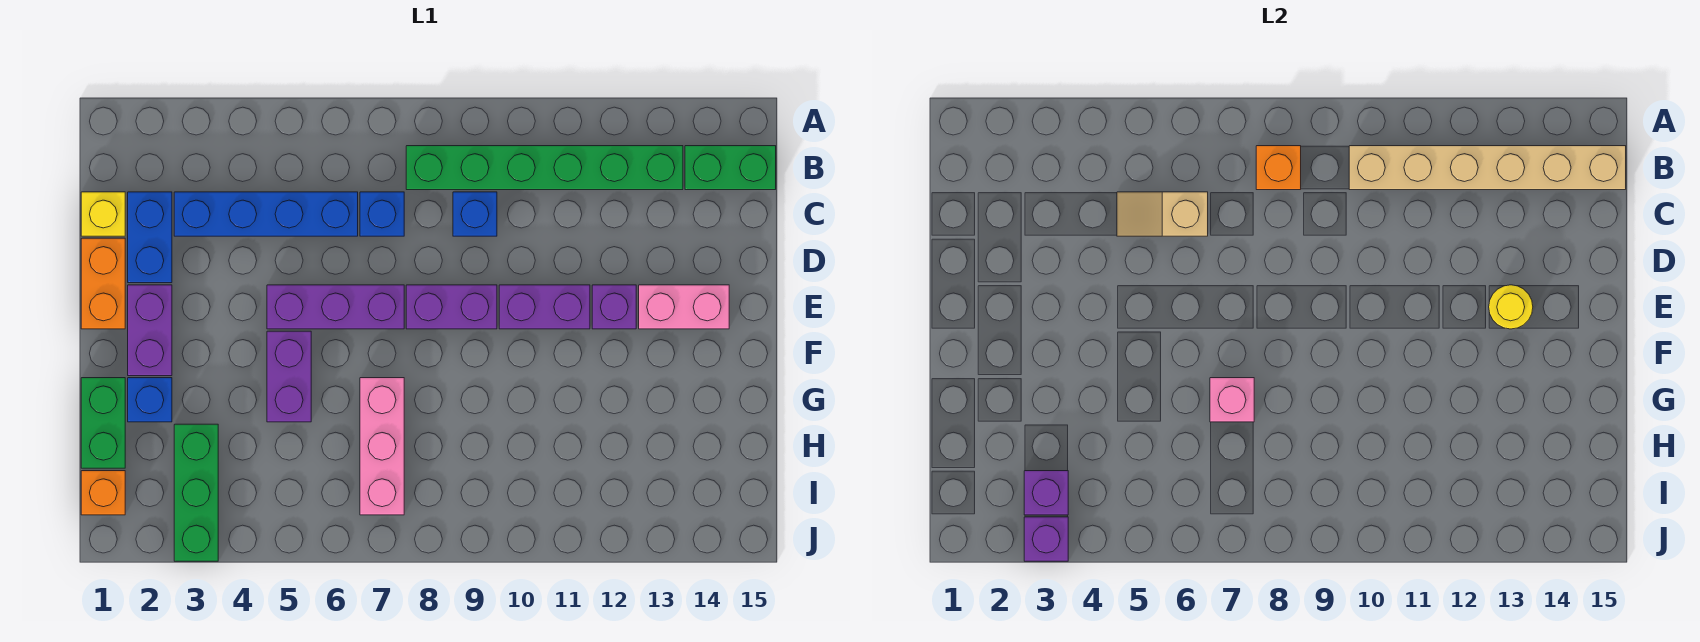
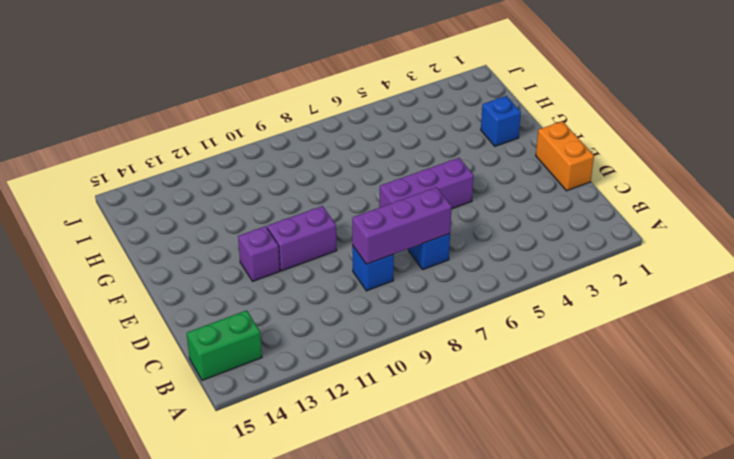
purple 1x3 brick [352,187,452,264] -> none
none -> green 1x6 brick [406,146,683,190]
none -> yellow 1x1 brick [81,192,125,236]
none -> blue 1x2 brick [128,192,172,283]

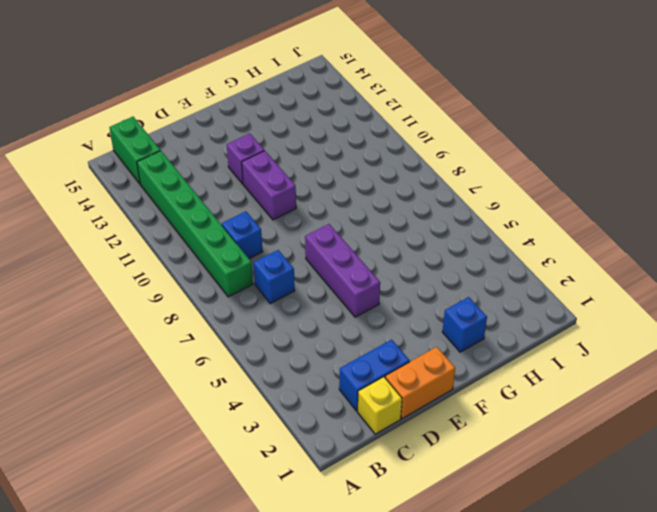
none -> blue 1x4 brick [174,192,358,236]
none -> purple 1x2 brick [128,285,172,376]
none -> purple 1x2 brick [406,285,497,329]

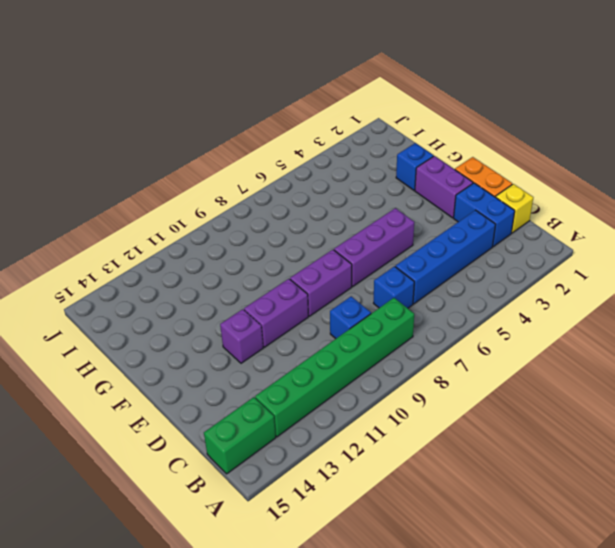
none -> pink 1x2 brick [639,285,729,329]
none -> purple 1x2 brick [267,331,311,422]
none -> green 1x2 brick [81,378,125,468]

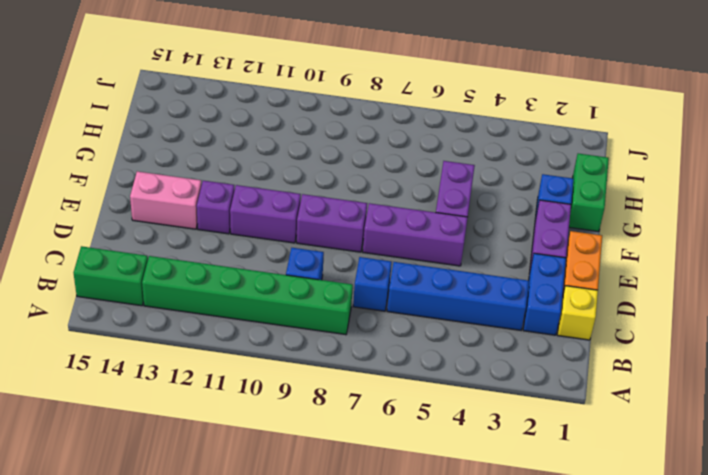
none -> pink 1x3 brick [360,378,404,515]
none -> green 1x3 brick [174,424,218,561]
none -> orange 1x1 brick [81,471,125,515]

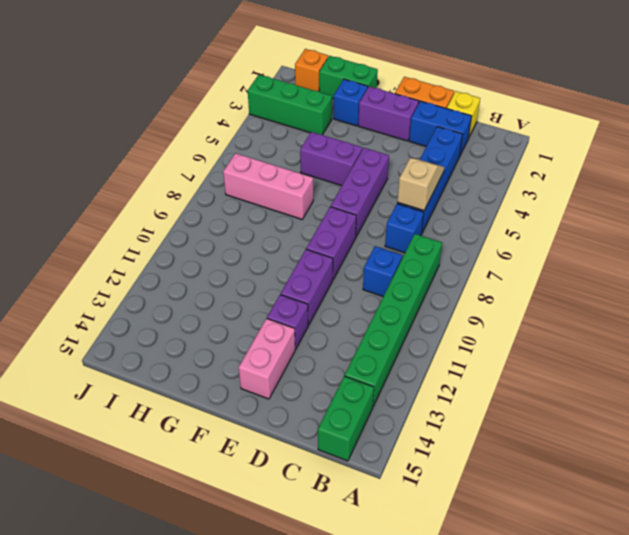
none -> orange 1x1 brick [1256,146,1301,190]
none -> tan 1x6 brick [1349,146,1626,190]
none -> yellow 1x1 round brick [1489,285,1533,329]

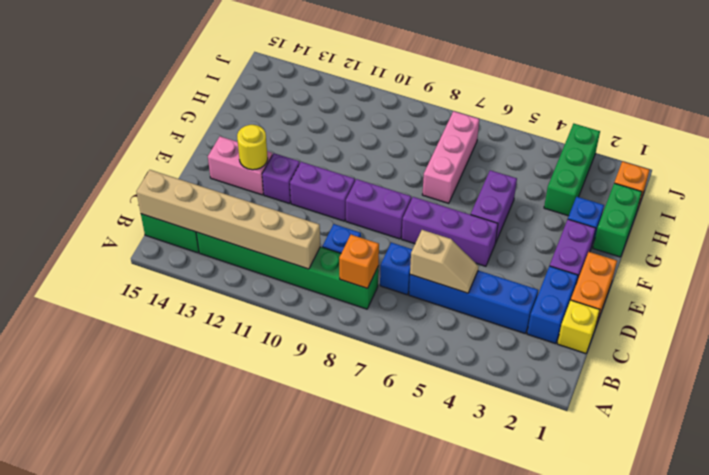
none -> pink 1x1 brick [1210,378,1254,422]
none -> purple 1x1 brick [1024,471,1068,515]
none -> purple 1x1 brick [1024,517,1068,561]

